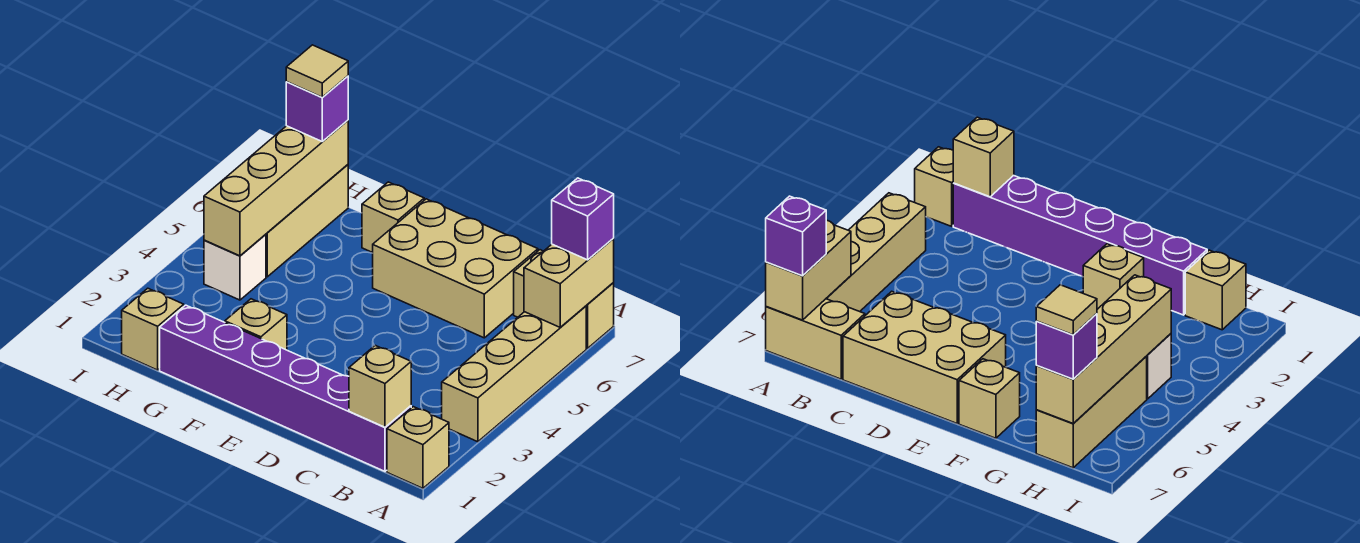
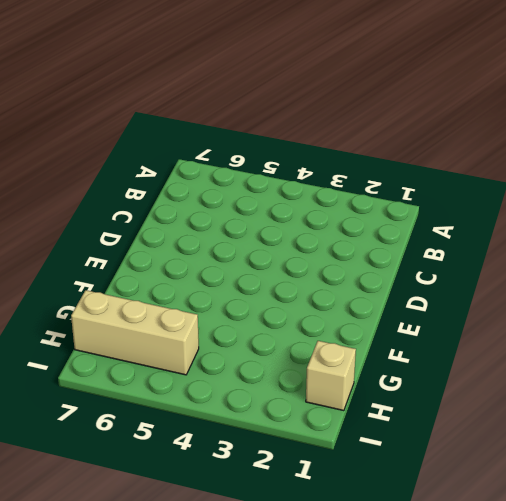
none -> tan 1x1 brick [387,407,449,488]
none -> tan 1x4 brick [442,306,586,442]
none -> tan 1x2 brick [514,250,614,348]

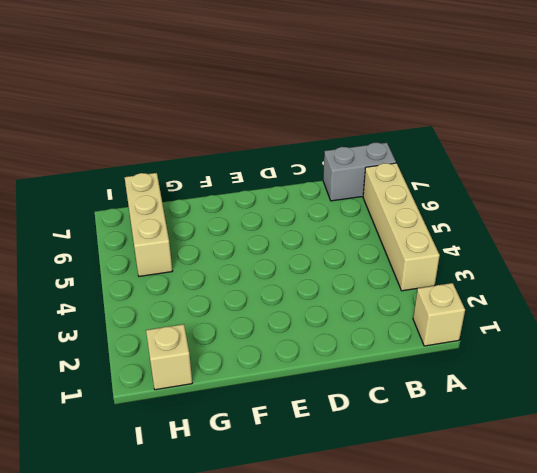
grey 1x2 brick [323,143,396,201] -> tan 1x2 brick [514,250,614,348]
none -> purple 1x6 brick [160,305,411,471]
none -> tan 2x3 brick [373,199,538,338]
none -> tan 1x1 brick [225,299,287,350]

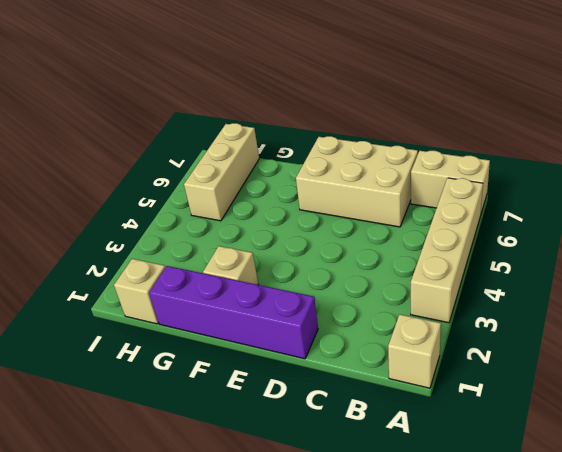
purple 1x4 brick [149,266,318,359] -> purple 1x6 brick [160,305,411,471]
none -> tan 1x1 brick [362,182,424,253]
none -> white 1x1 brick [204,234,266,300]
none -> tan 1x2 brick [524,238,614,327]

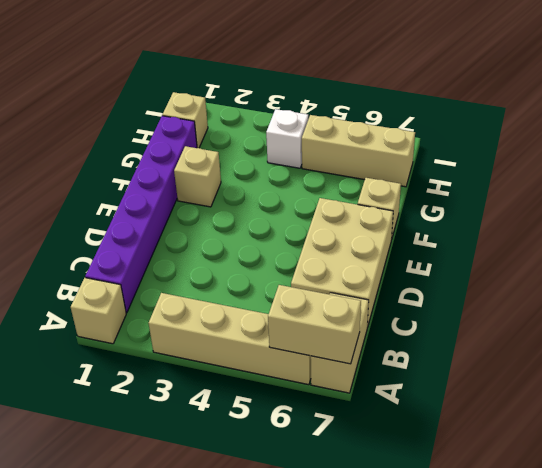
none -> tan 1x1 brick [349,345,411,427]
none -> tan 1x4 brick [204,120,348,256]
none -> purple 1x1 brick [552,178,614,260]

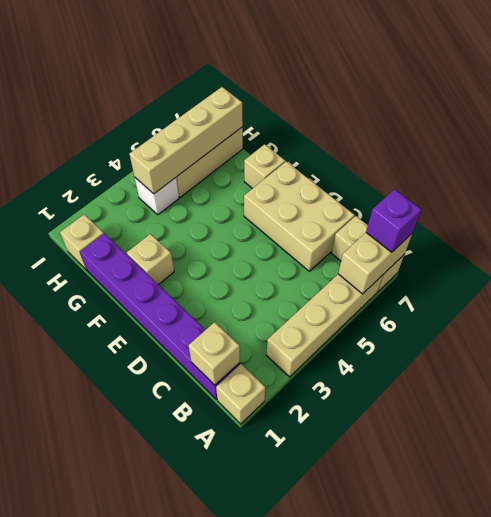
none -> purple 1x1 brick [286,76,348,142]
none -> tan 1x1 tile [286,45,348,97]

